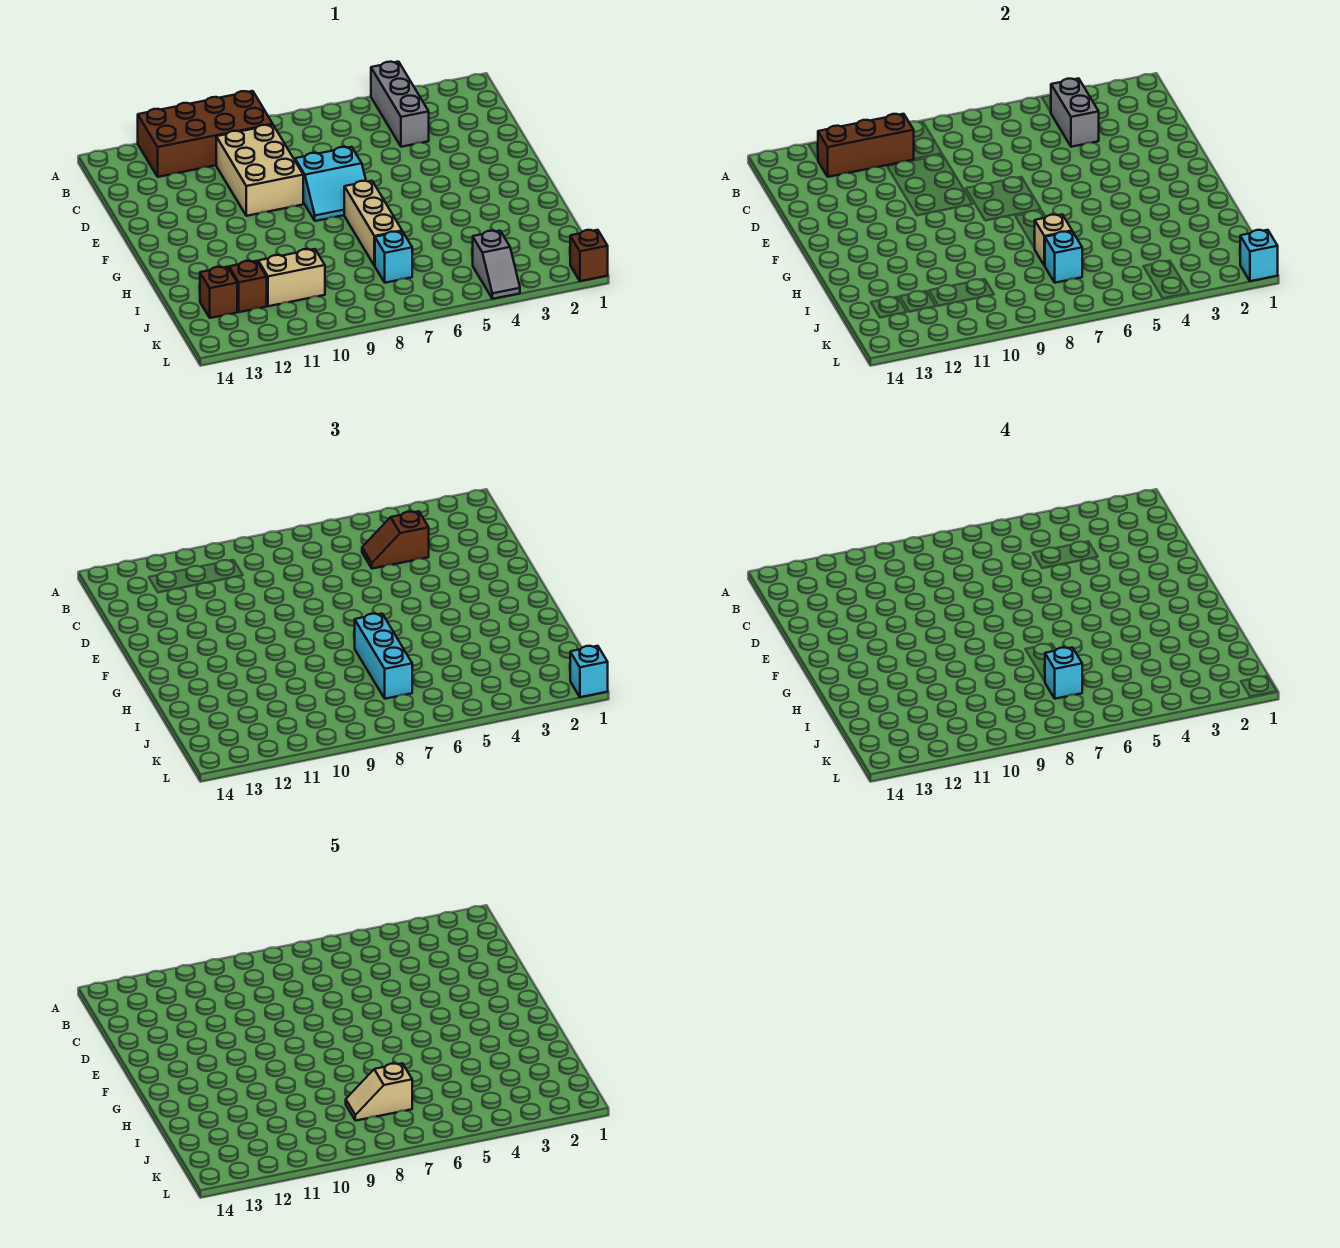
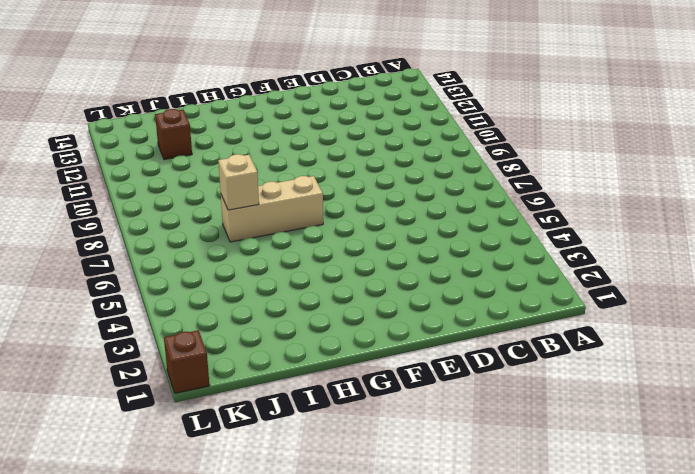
none -> grey 1x3 brick [371,62,429,147]
none -> brown 2x4 brick [138,91,273,177]
none -> tan 2x3 brick [216,125,303,216]

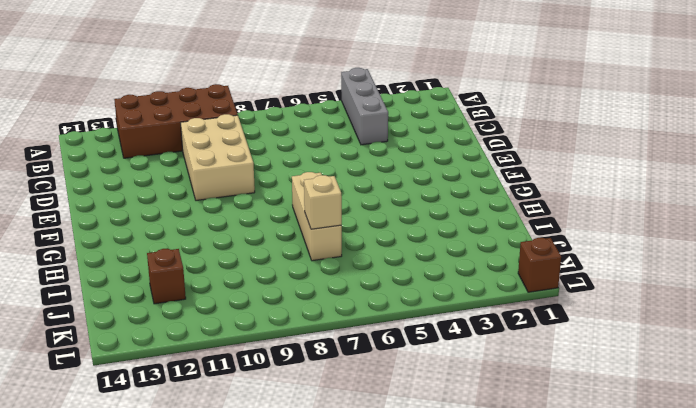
none -> cyan 2x2 slope [295,147,366,221]
none -> cyan 1x1 brick [375,231,412,283]
none -> tan 1x2 brick [258,249,325,306]

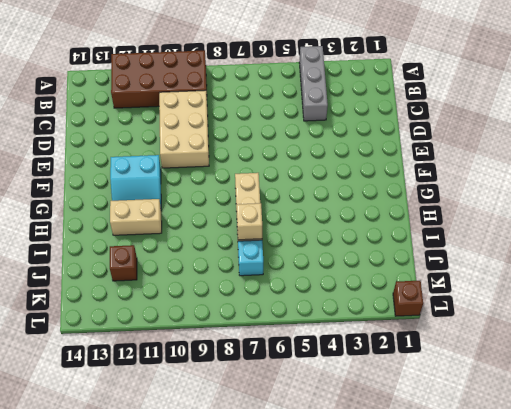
cyan 2x2 slope [110,155,161,206] -> cyan 2x2 slope moved to [295,147,366,221]
tan 1x2 brick [110,199,162,235] -> tan 1x2 brick moved to [258,249,325,306]
none -> brown 1x1 brick [200,267,237,318]
none -> grey 1x2 slope [473,231,520,299]
none -> grey 1x2 brick [1051,78,1099,147]

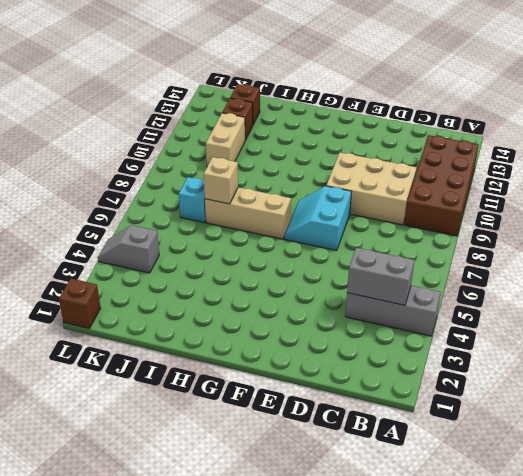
none -> brown 1x3 brick [818,114,914,177]
none -> cyan 1x1 brick [1045,231,1082,283]
none -> cyan 1x1 brick [1240,230,1278,281]

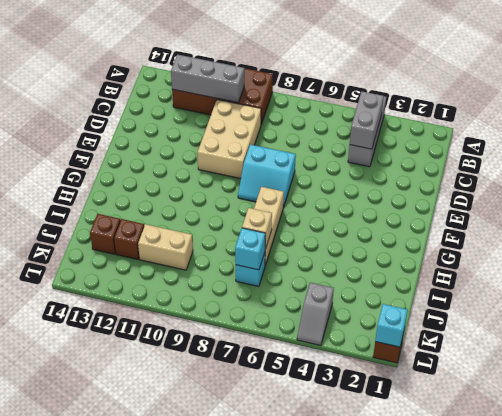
grey 1x3 brick [171,55,244,103] -> brown 1x3 brick [818,114,914,177]
none -> brown 1x2 slope [362,511,429,569]
none -> cyan 1x3 brick [355,614,412,699]
none -> cyan 1x1 brick [570,646,608,697]

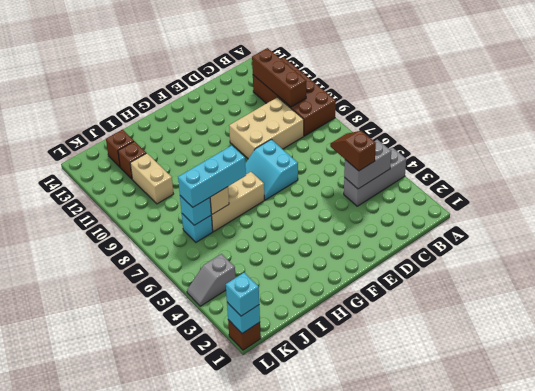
none -> cyan 1x1 brick [1045,647,1082,699]
none -> tan 1x2 slope [346,1063,412,1121]

